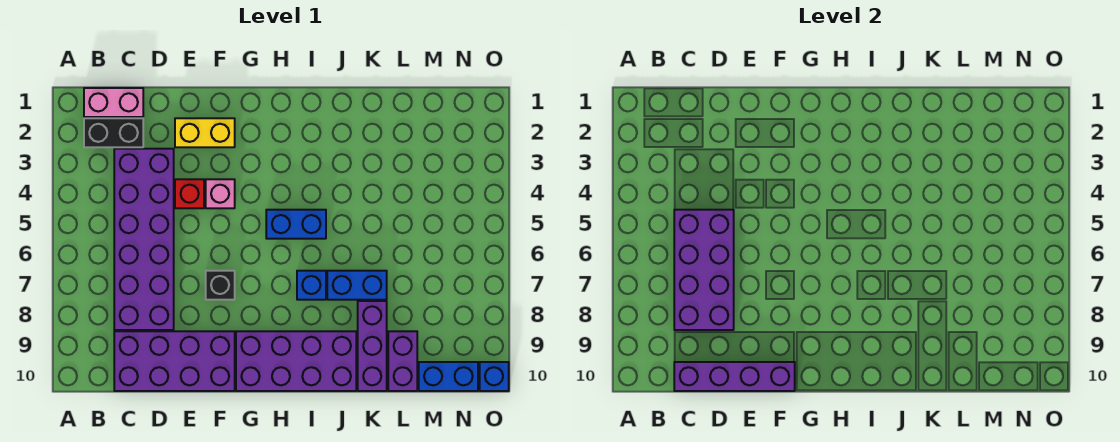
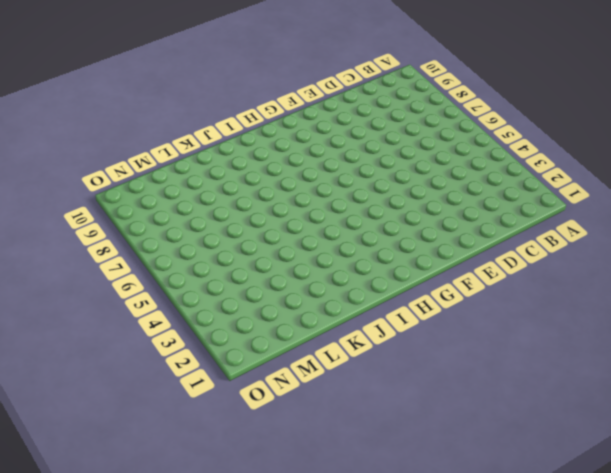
none -> pink 1x2 brick [84,88,143,117]
none -> black 1x2 brick [84,118,143,147]
none -> purple 2x6 brick [114,149,174,330]

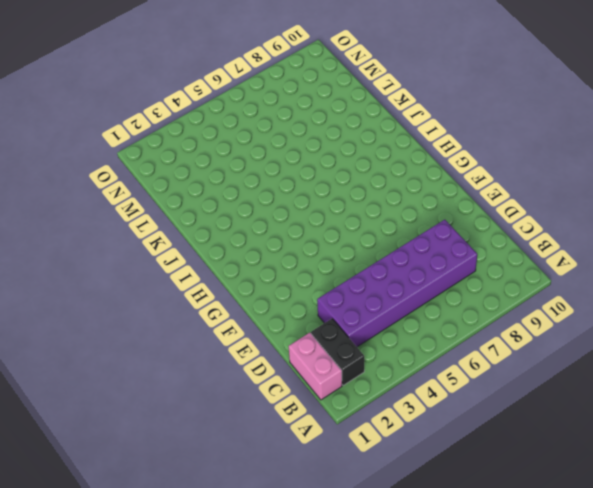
none -> purple 2x4 brick [114,331,235,391]
none -> yellow 1x2 brick [175,118,235,147]
none -> red 1x1 brick [175,179,204,208]

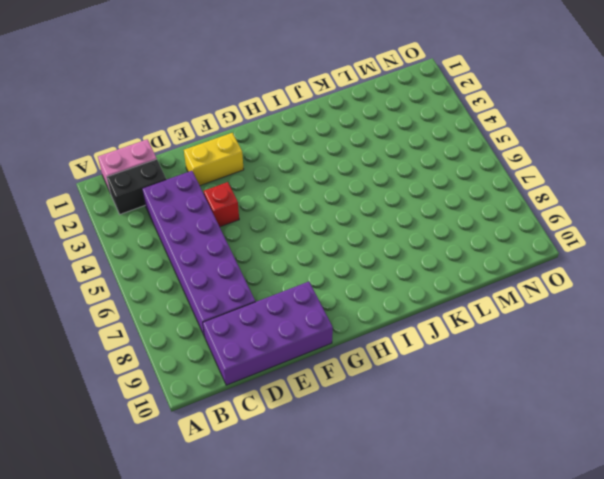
none -> pink 1x1 brick [206,179,235,208]
none -> black 1x1 brick [206,271,235,300]
none -> purple 2x4 brick [236,331,356,391]

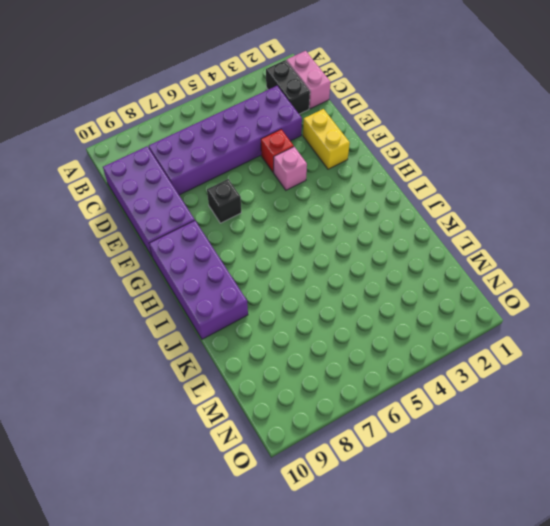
none -> blue 1x2 brick [266,210,326,239]
none -> blue 1x1 brick [297,271,326,300]
none -> blue 1x2 brick [327,271,387,300]

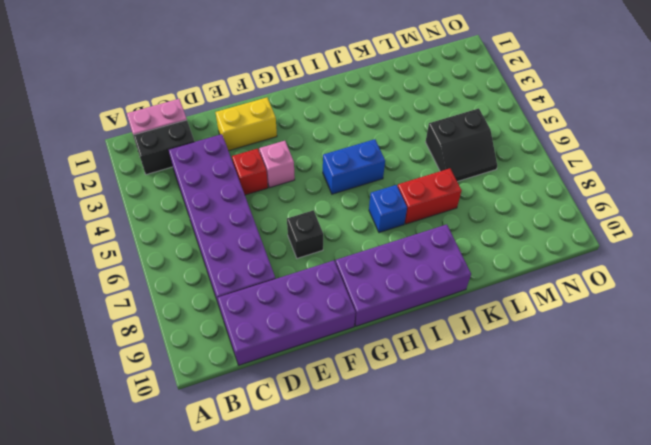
red 1x2 brick [398,168,462,224] -> blue 1x2 brick [327,271,387,300]
black 2x2 slope [426,108,497,182] -> none
none -> purple 1x3 brick [358,301,387,391]
none -> purple 1x2 brick [388,331,417,391]
none -> blue 1x2 brick [419,362,478,391]

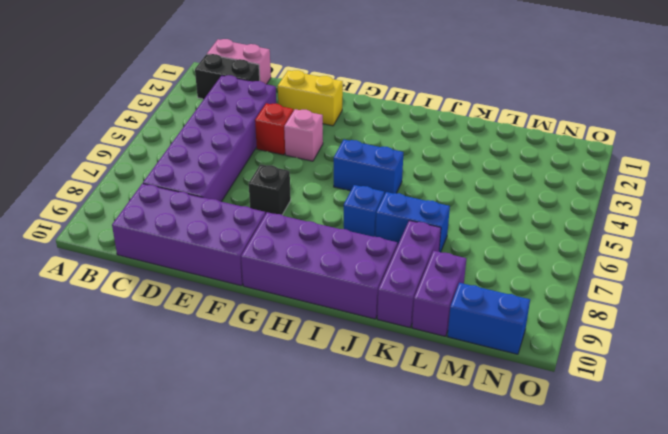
none -> blue 1x1 brick [480,362,509,391]
none -> purple 2x4 brick [674,210,734,330]
none -> purple 1x4 brick [674,362,795,391]

